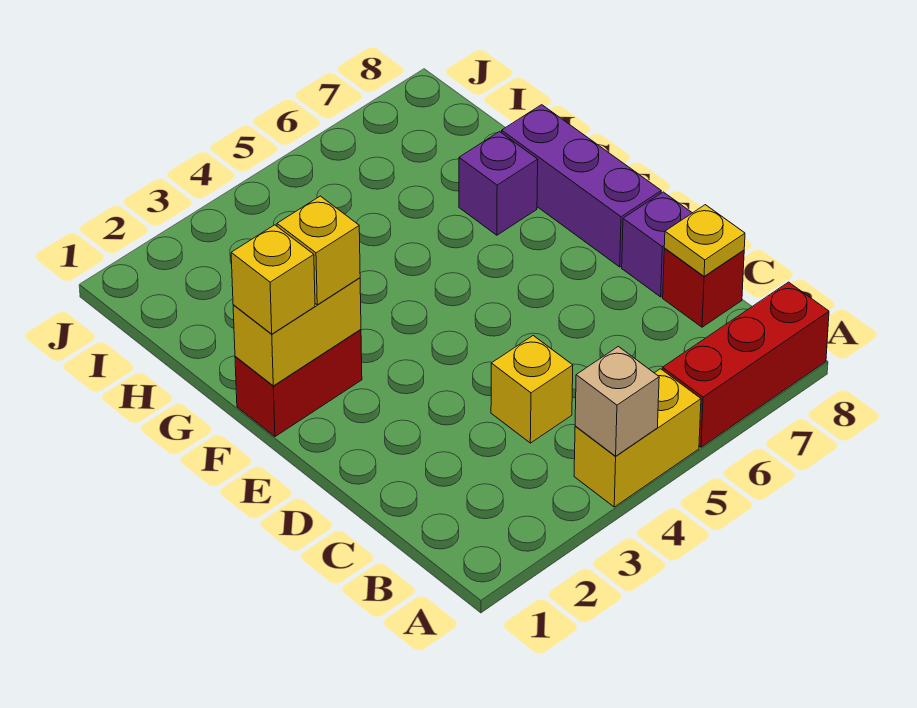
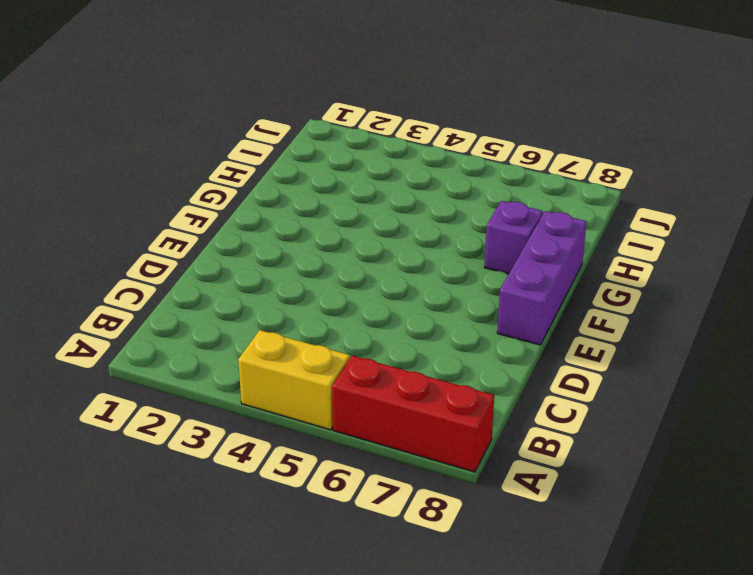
none -> yellow 1x1 brick [491,336,573,443]
none -> red 1x1 brick [663,249,744,327]
none -> purple 1x1 brick [622,192,692,297]

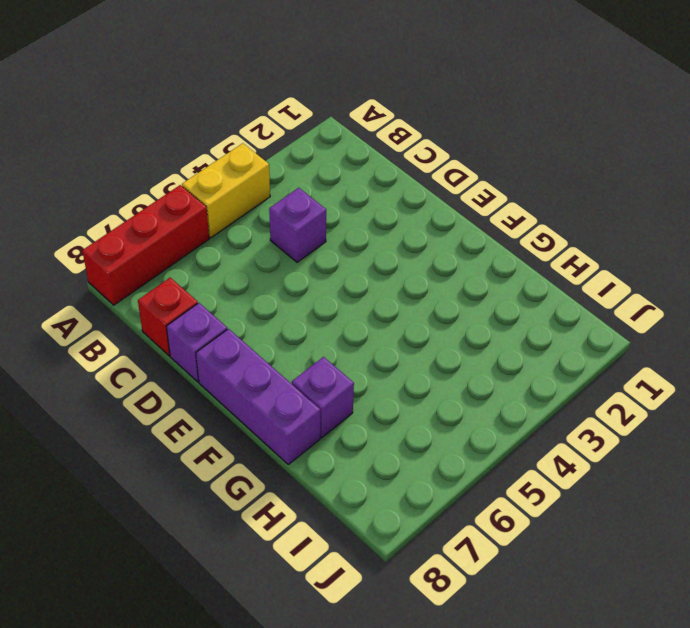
purple 1x1 brick [269,188,326,262] -> yellow 1x1 brick [491,336,573,443]
none -> red 1x2 brick [235,329,362,437]
none -> tan 1x1 brick [575,346,659,456]
none -> yellow 1x1 plate [664,205,745,276]

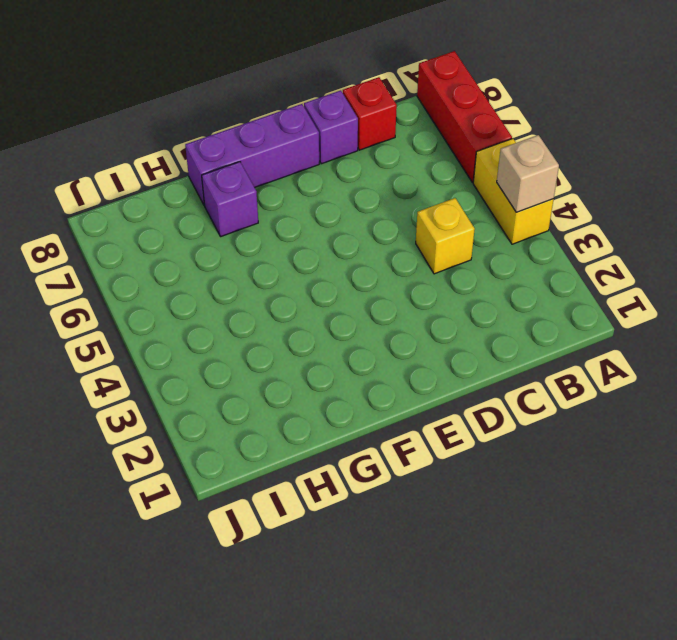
none -> red 1x2 brick [235,329,362,437]
none -> yellow 1x1 plate [664,205,745,276]
none -> yellow 1x2 brick [233,278,361,386]

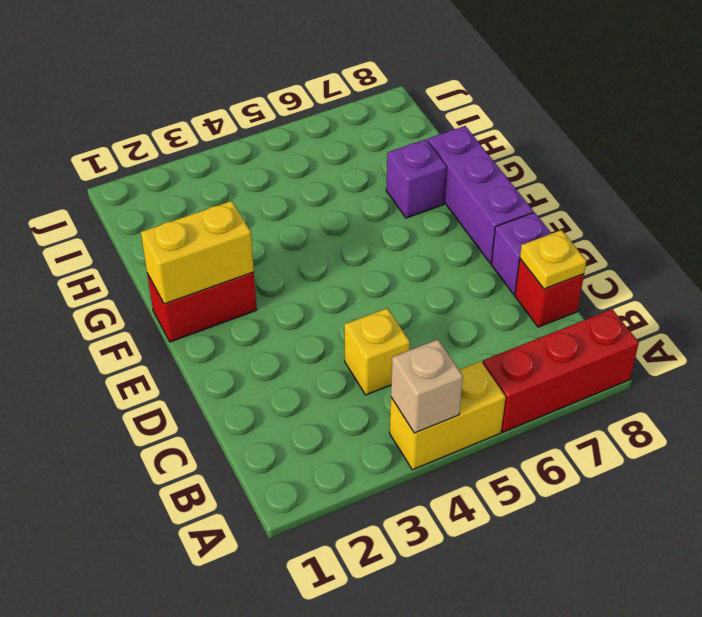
none -> yellow 1x1 brick [231,225,315,334]
none -> yellow 1x1 brick [277,196,360,305]

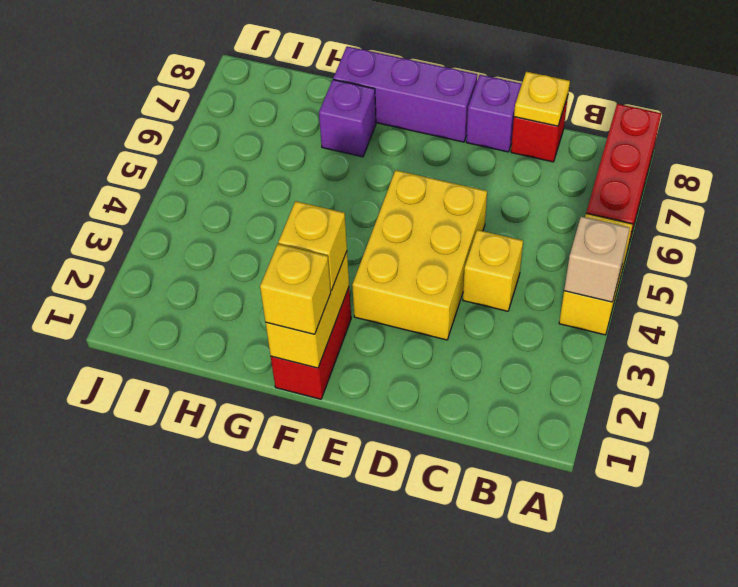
yellow 2x3 brick [352,170,487,340] -> none

